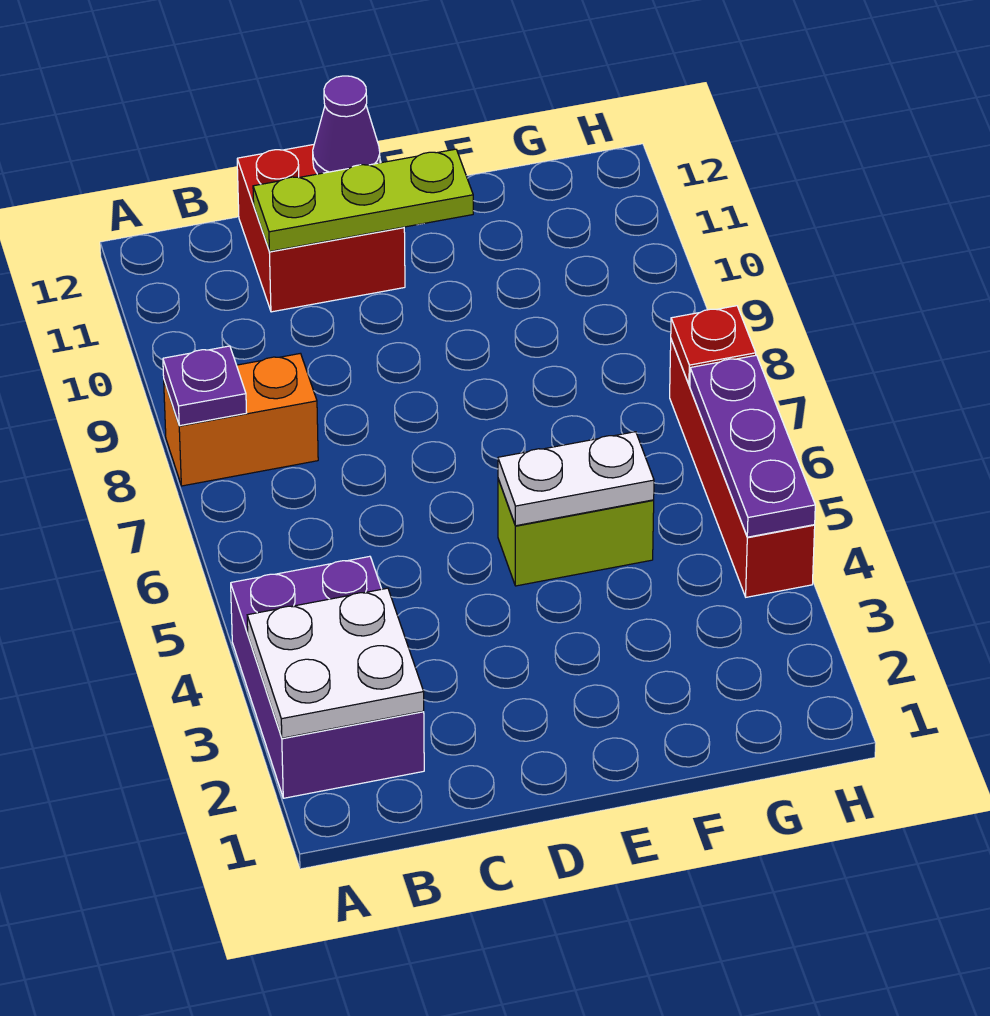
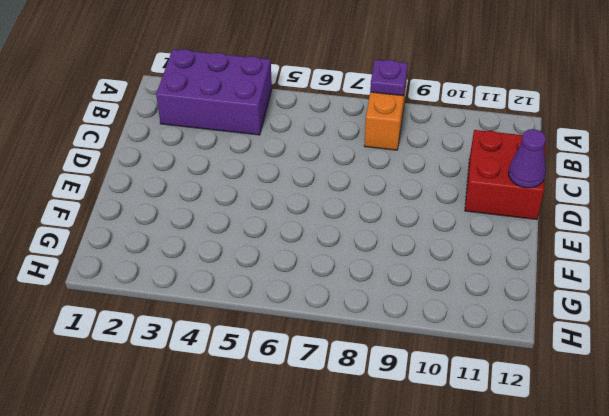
none -> lime 1x2 brick [498,479,654,586]
none -> red 1x4 brick [670,340,815,597]
none -> white 2x2 plate [247,588,424,738]

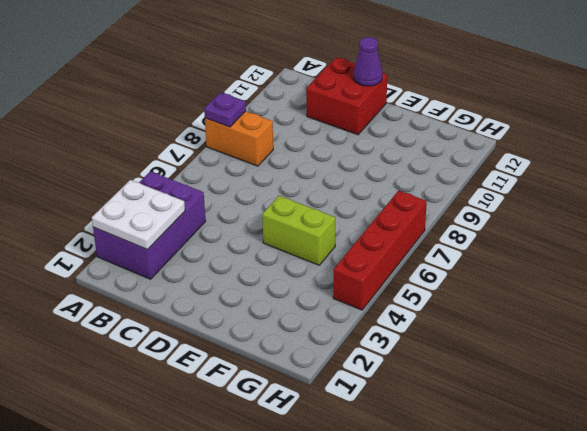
none -> lime 1x3 plate [253,149,473,251]
none -> white 1x2 plate [498,432,654,526]
none -> purple 1x3 plate [690,355,815,537]

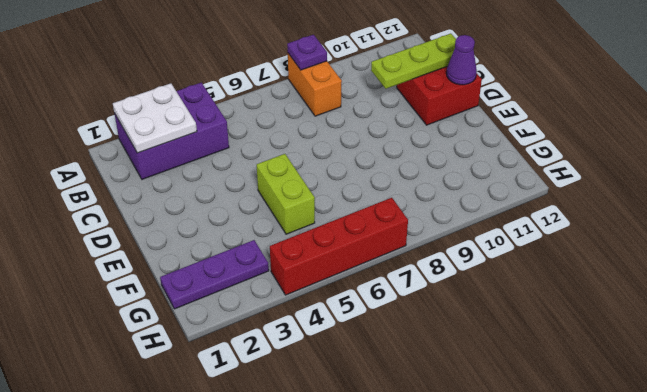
lime 1x3 plate [371,34,456,89] -> lime 1x3 plate turned to [253,149,473,251]
purple 1x3 plate [160,240,269,309] -> purple 1x3 plate moved to [690,355,815,537]
none -> white 1x2 plate [498,432,654,526]
none -> red 1x1 plate [671,306,756,385]

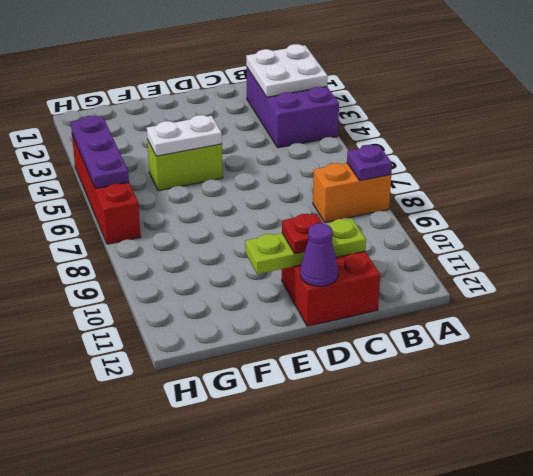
red 1x1 plate [282,213,323,254] -> red 1x1 plate moved to [671,306,756,385]

